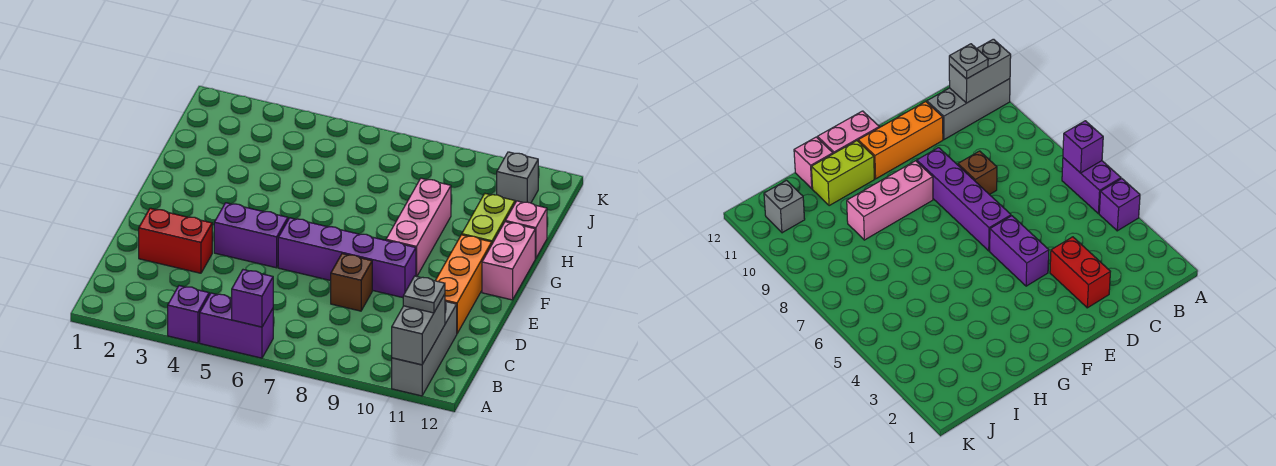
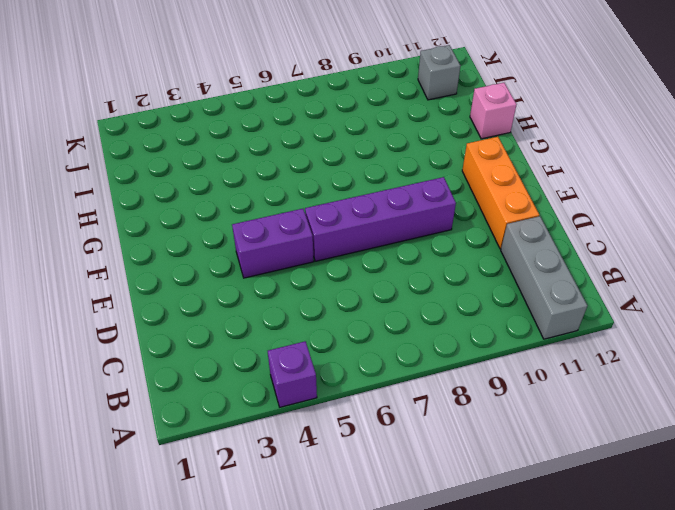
none -> purple 1x2 brick [200,293,273,358]
none -> red 1x2 brick [139,208,212,273]
none -> brown 1x1 brick [331,254,372,311]

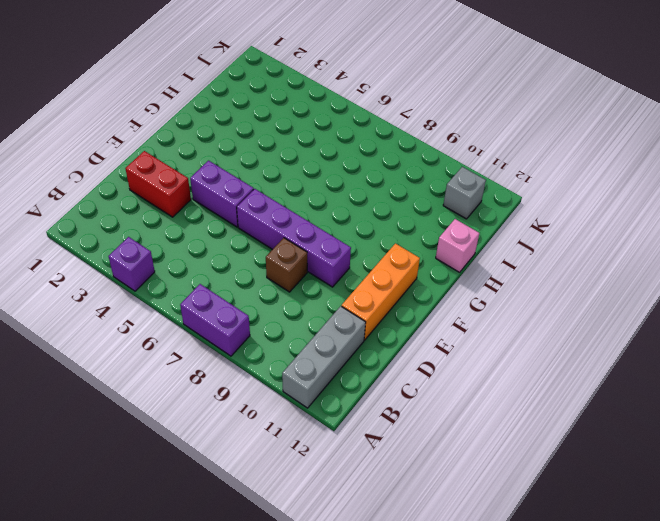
purple 1x2 brick [180,284,250,356] -> purple 1x2 brick moved to [200,293,273,358]
none -> pink 1x3 brick [386,178,451,276]
none -> pink 1x2 brick [482,222,535,300]
none -> lime 1x2 brick [462,194,515,243]

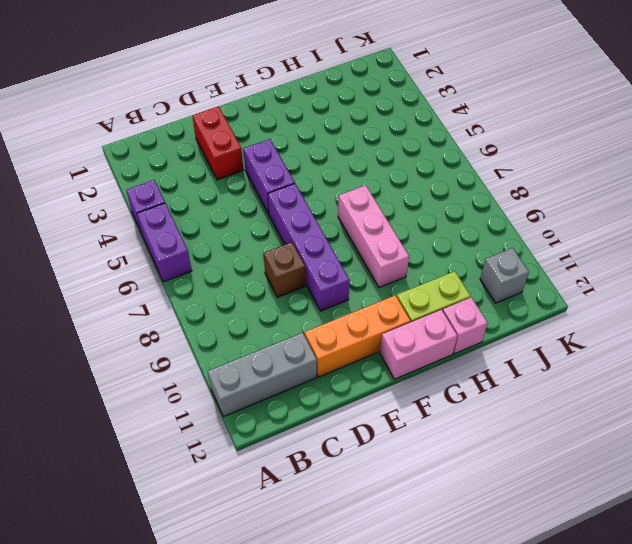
pink 1x3 brick [338,185,409,288] -> pink 1x3 brick turned to [386,178,451,276]
none -> purple 1x1 brick [232,270,273,327]
none -> grey 1x2 brick [392,294,445,365]
none -> grey 1x1 plate [403,276,445,313]

